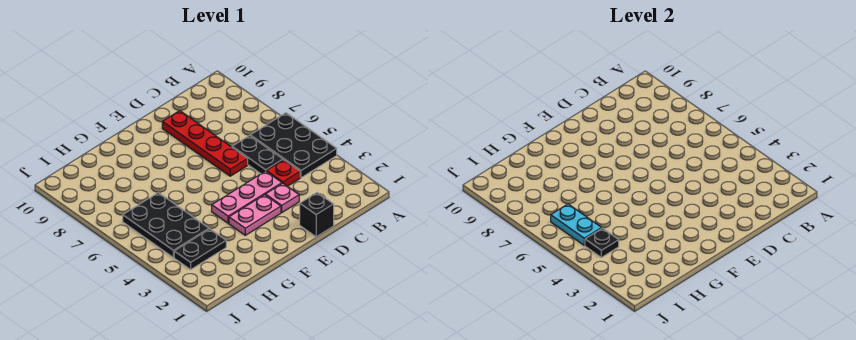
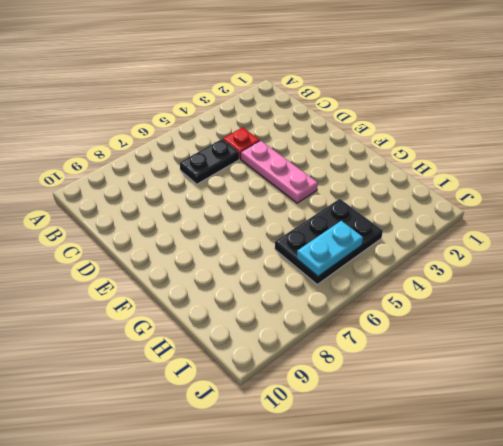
none -> black 2x3 plate [250,113,337,178]
none -> black 1x1 brick [300,193,334,237]
none -> pink 1x1 plate [265,183,299,212]

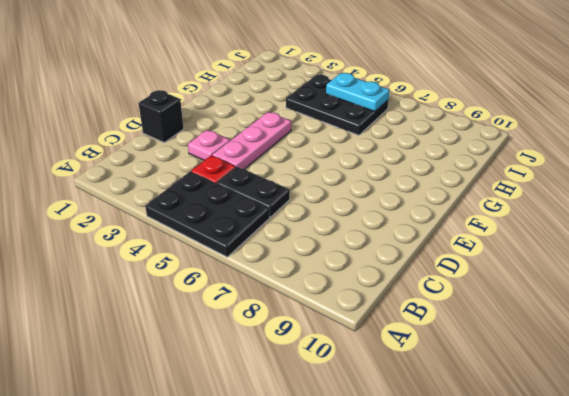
none -> red 1x4 plate [162,111,248,176]
none -> pink 1x2 plate [229,195,281,235]
none -> black 1x2 plate [174,229,226,270]

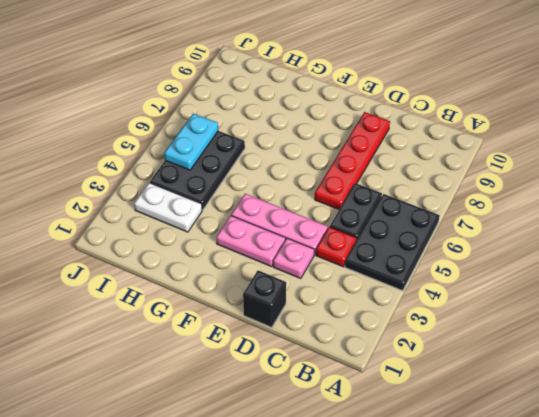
white 1x2 plate [134,183,202,232] -> black 1x2 plate [174,229,226,270]
none -> black 1x1 plate [585,228,619,257]

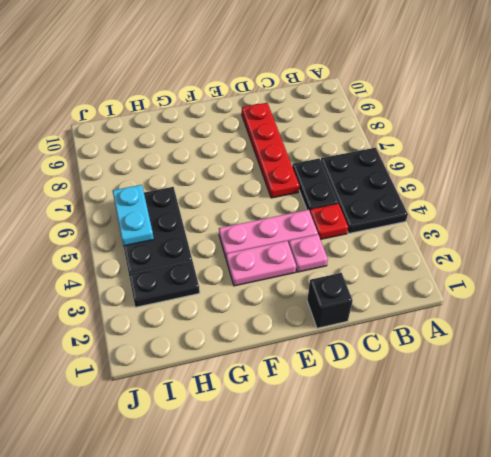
none -> black 1x1 plate [585,228,619,257]

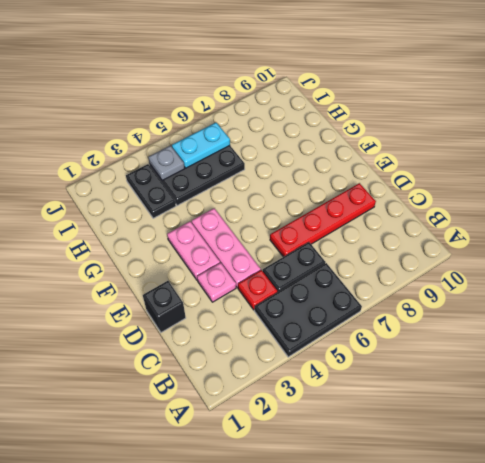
grey 1x1 plate [148,146,185,181] -> black 1x1 plate [585,228,619,257]

